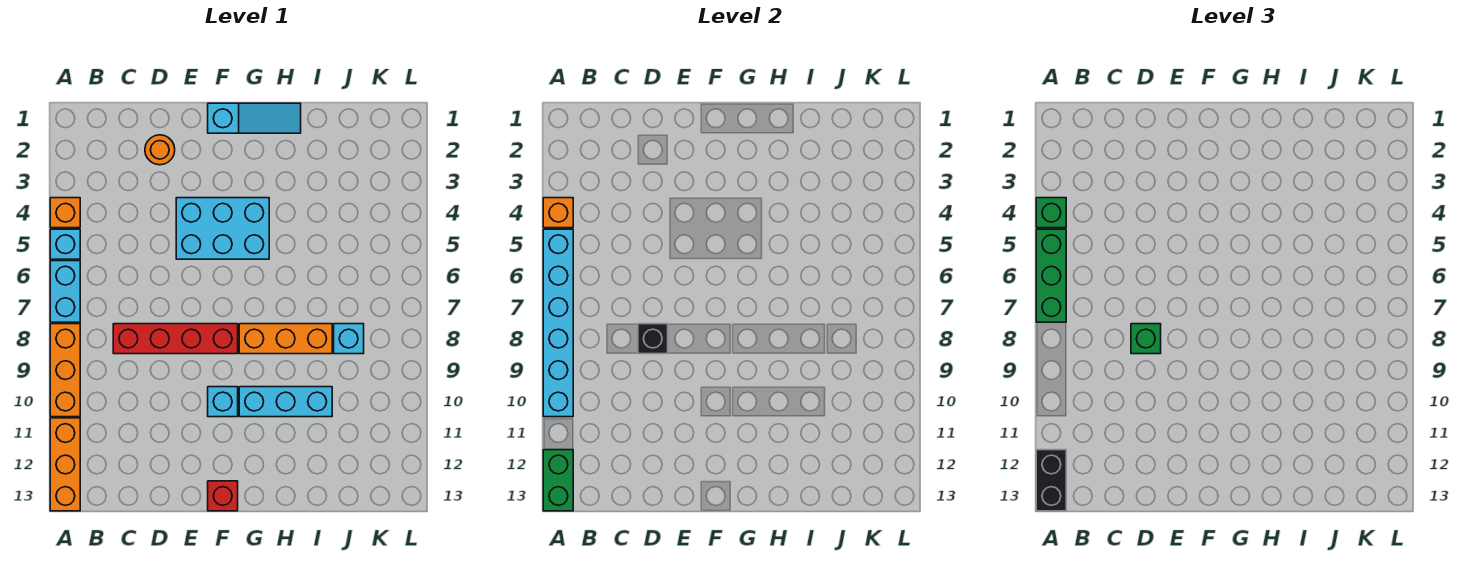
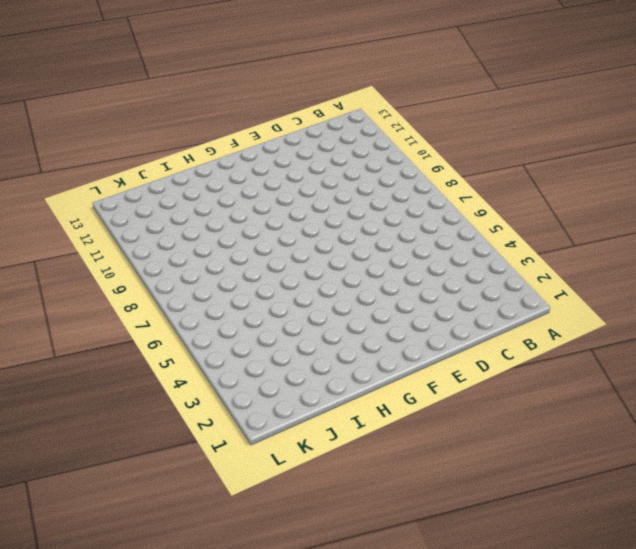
none -> orange 1x1 brick [50,198,80,228]
none -> cyan 1x1 brick [50,229,80,259]
none -> cyan 1x2 brick [50,261,80,322]

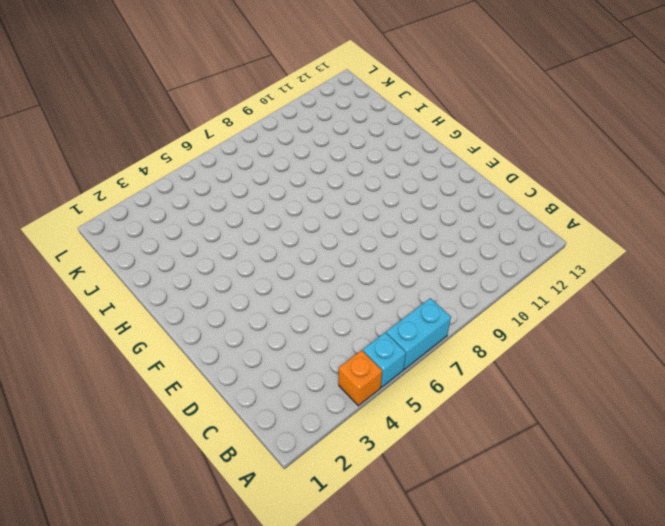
none -> orange 1x3 brick [50,324,80,417]
none -> orange 1x3 brick [50,418,80,511]
none -> red 1x4 brick [113,324,238,354]

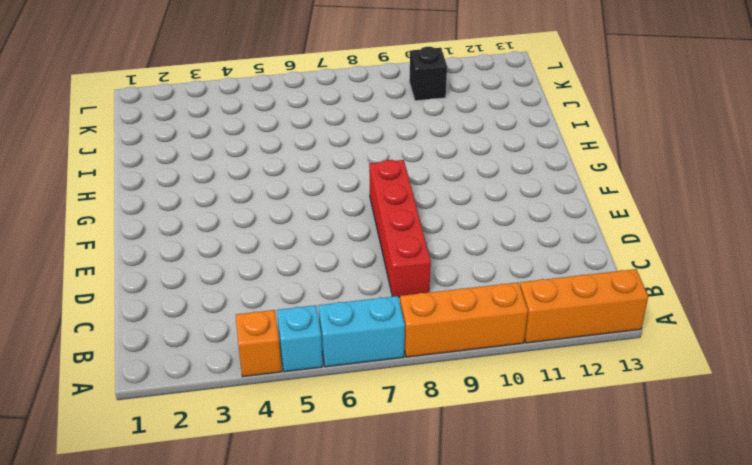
black 1x1 brick [409,47,447,101] -> black 1x1 brick moved to [638,324,668,354]
none -> orange 1x1 round brick [145,135,175,165]
none -> cyan 2x3 brick [176,198,269,259]
none -> cyan 1x3 slope [208,103,301,133]

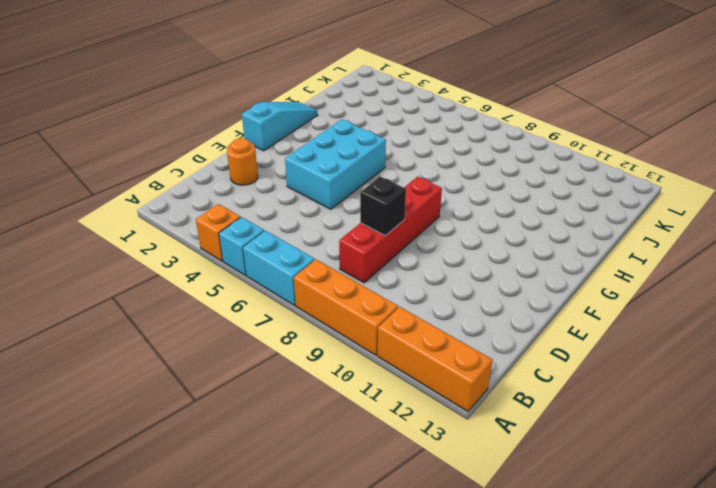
none -> cyan 1x1 brick [208,387,238,417]
none -> red 1x1 brick [208,481,238,511]
none -> orange 1x3 brick [239,324,332,354]

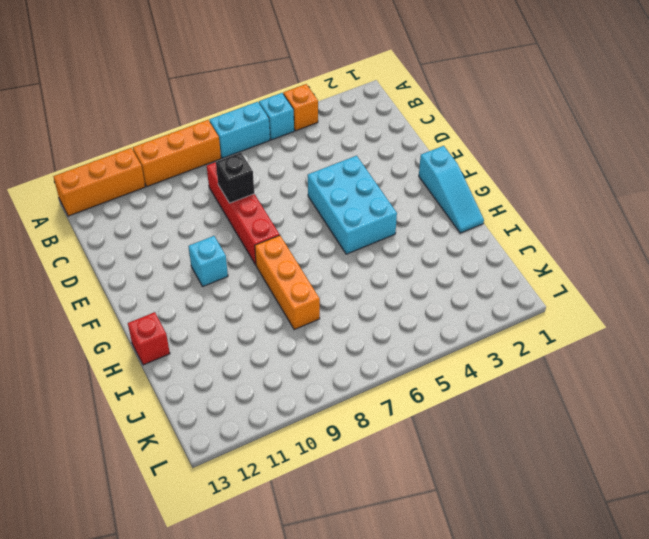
red 1x1 brick [128,312,170,365] -> red 1x1 brick moved to [208,481,238,511]
none -> orange 1x1 round brick [145,135,175,165]
none -> cyan 1x3 brick [239,387,332,417]
none -> cyan 1x1 brick [334,324,364,354]

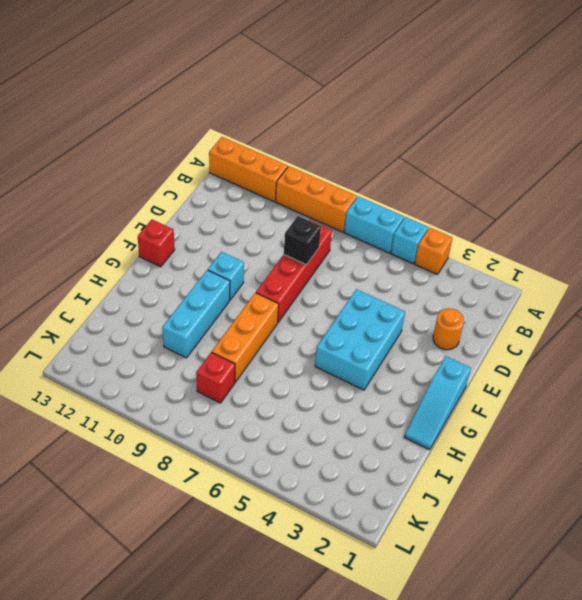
red 1x1 brick [196,352,235,403] -> cyan 1x1 brick [334,324,364,354]
none -> orange 1x1 brick [543,198,573,228]
none -> cyan 1x6 brick [543,229,573,417]
none -> green 1x2 brick [543,450,573,511]

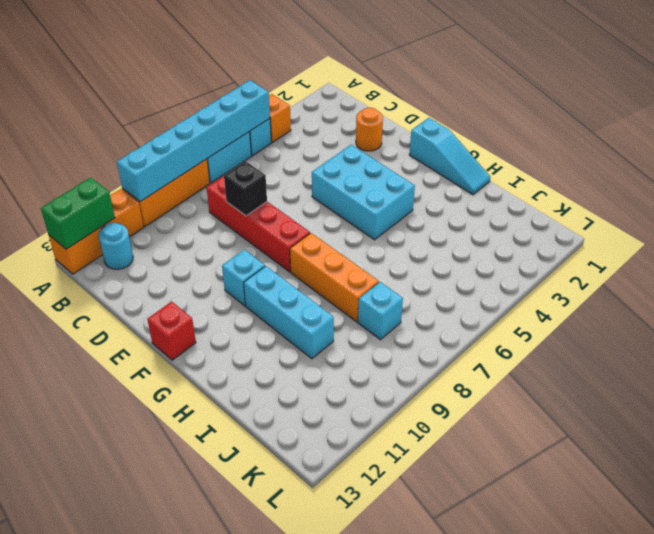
cyan 1x1 round brick [98,223,133,269] -> none
none -> orange 1x1 brick [543,198,573,228]
none -> green 1x1 brick [1036,198,1066,228]
none -> green 1x3 brick [1036,229,1066,322]

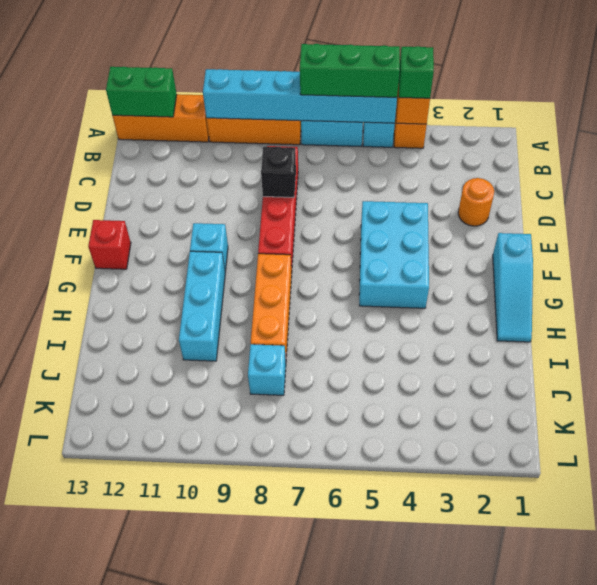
none -> black 1x2 brick [1036,450,1066,511]
none -> green 1x1 brick [1131,324,1161,354]

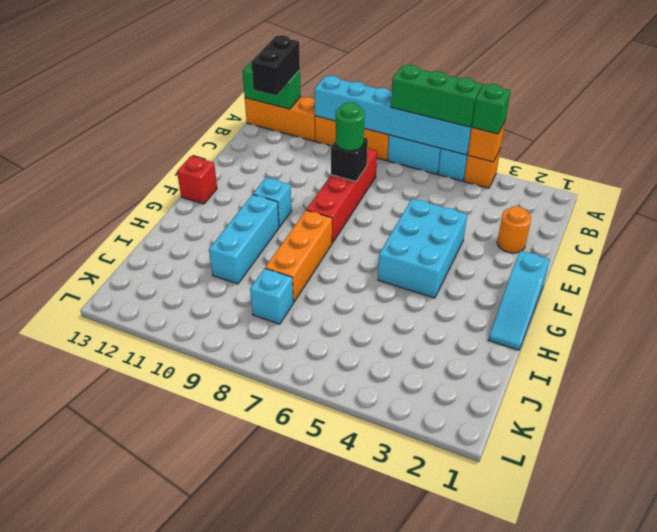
black 1x2 brick [251,35,300,96] -> black 1x2 brick turned to [1036,450,1066,511]
green 1x1 round brick [336,102,365,151] -> green 1x1 brick [1131,324,1161,354]

